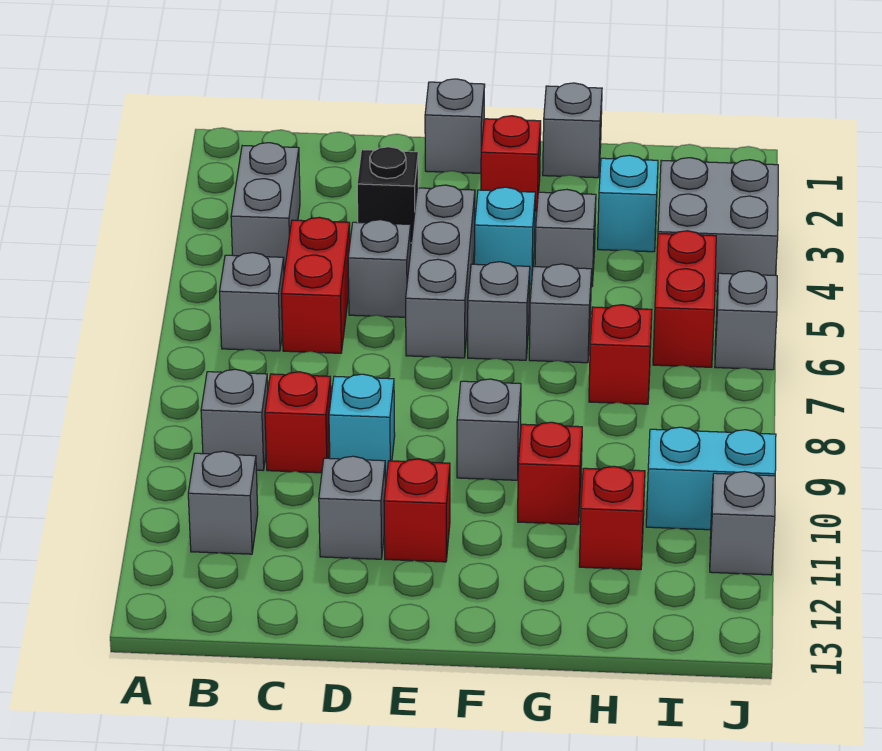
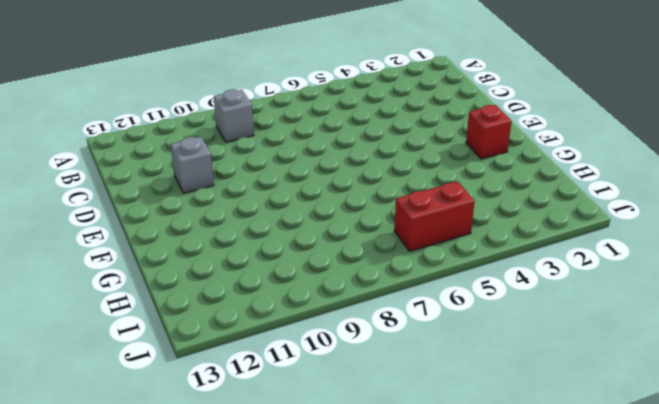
none -> grey 1x2 brick [231,143,300,272]
none -> grey 1x1 brick [219,253,284,351]
none -> grey 1x1 brick [188,451,258,554]

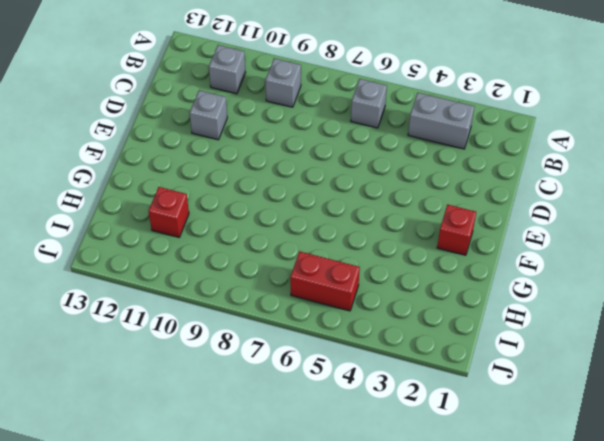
none -> red 1x2 brick [281,217,350,353]
none -> red 1x1 brick [265,372,331,473]
none -> black 1x1 brick [357,147,418,243]

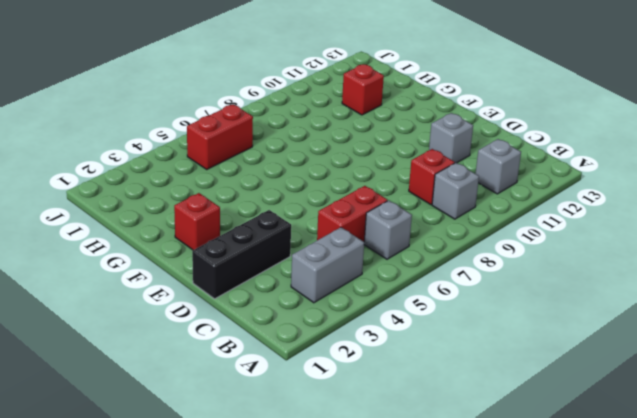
black 1x3 brick [192,210,291,299] -> black 1x1 brick [357,147,418,243]
none -> grey 1x1 brick [348,220,411,317]
none -> cyan 1x1 brick [329,374,395,475]
none -> grey 1x1 brick [425,79,485,173]

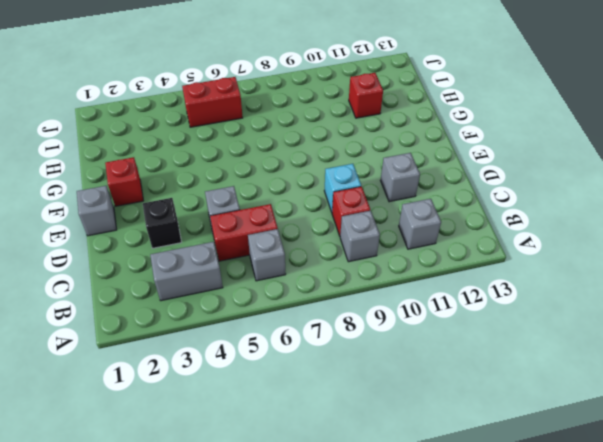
none -> grey 1x3 brick [406,185,475,358]
none -> red 1x1 brick [384,459,450,562]
none -> cyan 1x1 brick [474,187,535,284]

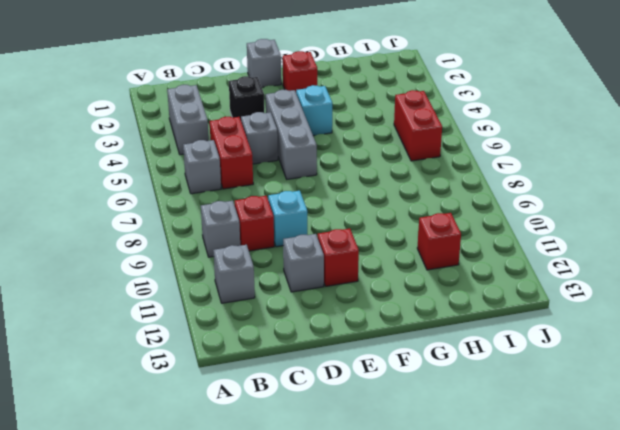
none -> grey 1x1 brick [468,262,530,360]
none -> grey 1x1 brick [457,379,521,480]
none -> grey 1x1 brick [543,83,602,178]

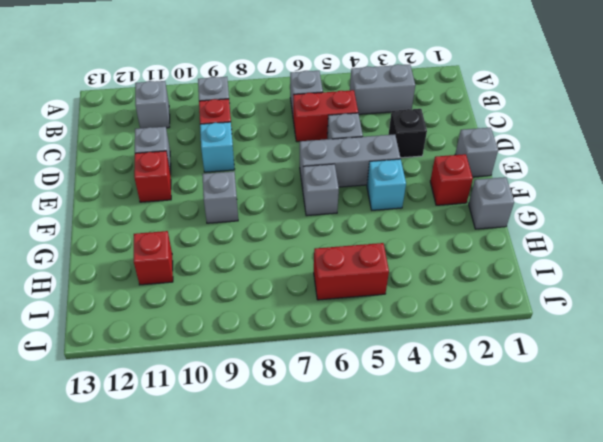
none -> grey 1x1 brick [535,189,596,287]
none -> grey 1x1 brick [529,264,592,363]
none -> red 1x1 brick [518,422,582,525]

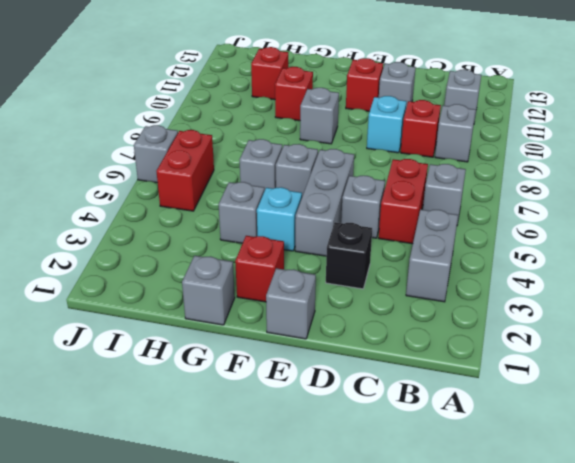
none -> cyan 1x1 brick [598,155,658,252]
none -> red 1x1 brick [589,305,652,404]
none -> grey 2x2 brick [658,158,778,291]

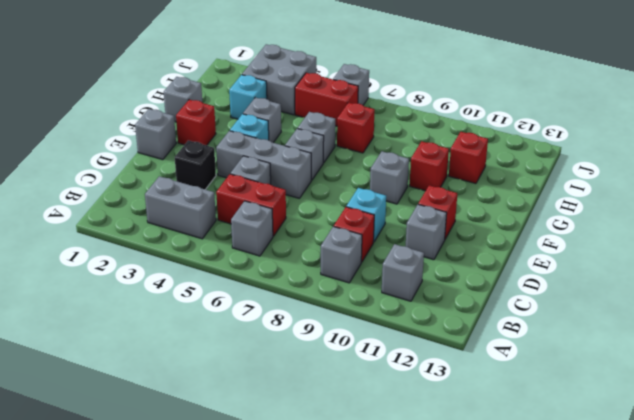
none -> cyan 1x2 brick [646,427,776,530]
none -> grey 1x1 brick [710,471,775,575]

